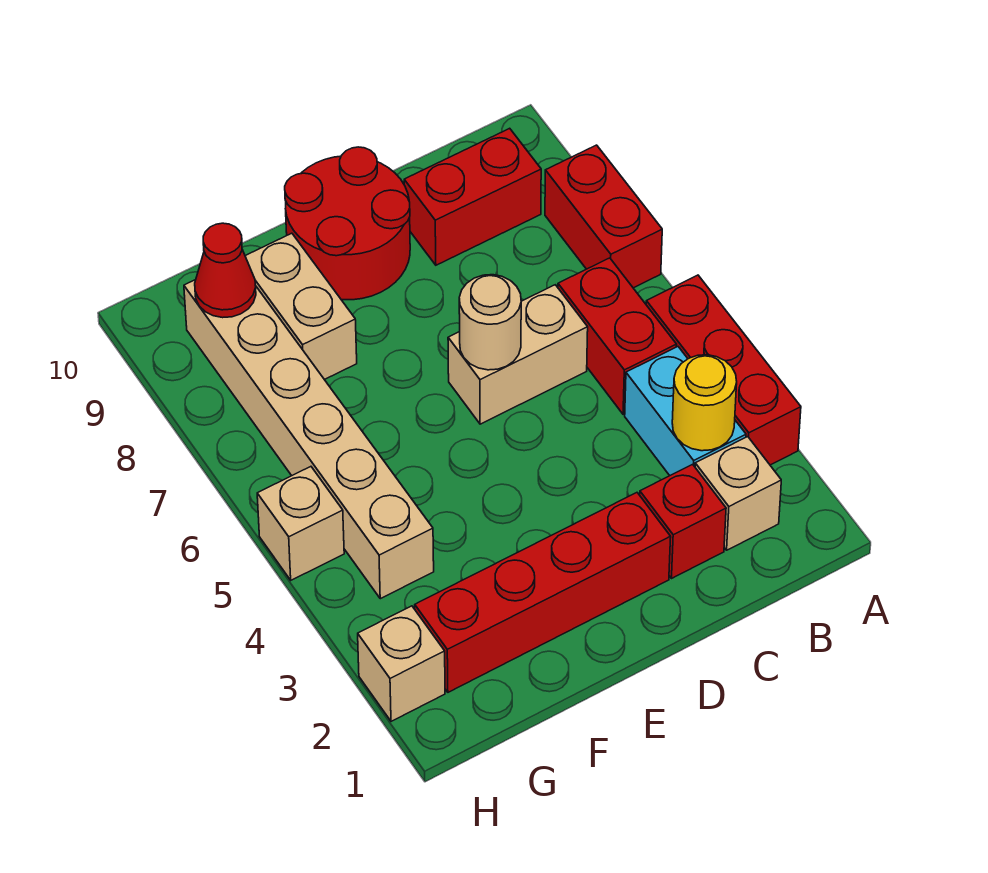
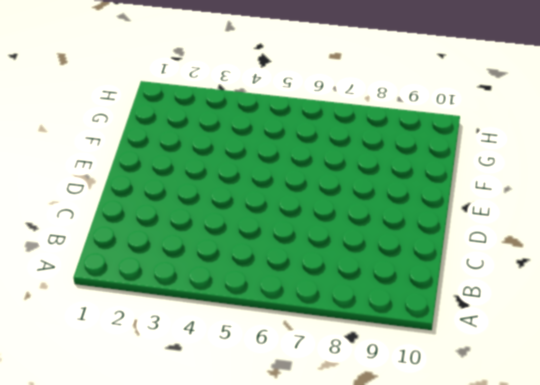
none -> red 1x3 brick [646,275,801,465]
none -> red 1x2 brick [545,145,662,288]
none -> tan 1x1 brick [695,437,781,550]

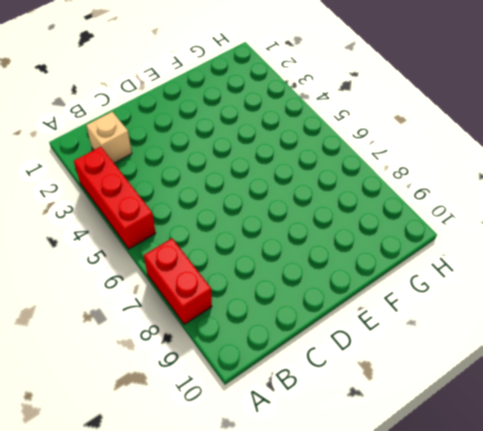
none -> cyan 1x2 brick [625,347,746,476]
none -> red 1x2 brick [558,258,677,414]
none -> red 1x2 brick [404,128,541,265]

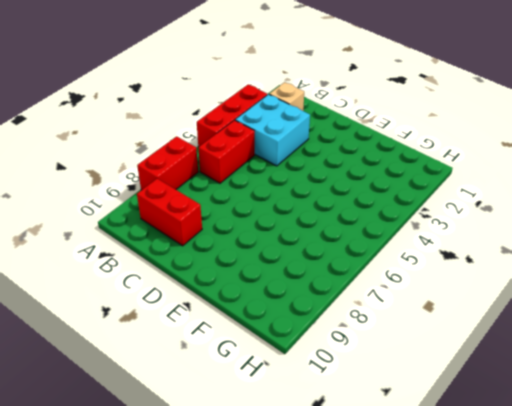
cyan 2x2 brick [235,94,310,166] -> cyan 1x2 brick [625,347,746,476]
none -> red 1x1 brick [640,464,726,578]
none -> tan 1x2 brick [448,285,588,424]
none -> red 1x4 brick [415,493,671,692]

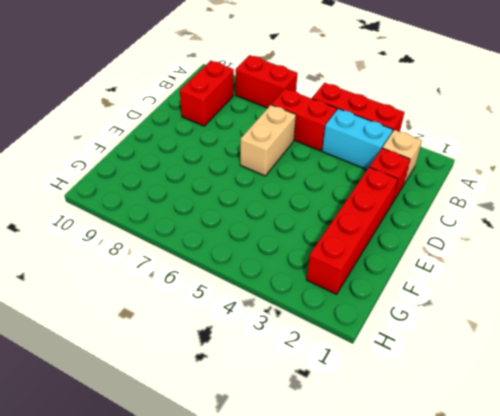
none -> red 2x2 round brick [285,147,410,300]
none -> tan 1x2 brick [245,233,357,380]
none -> tan 1x6 brick [184,280,434,599]

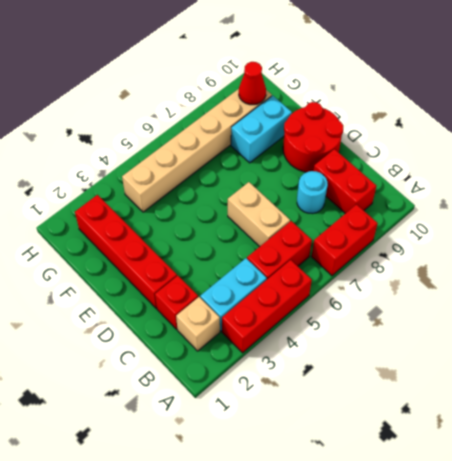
cyan 1x1 round brick [297,171,328,214] -> none
cyan 1x2 brick [231,95,292,163] -> tan 1x2 brick [245,233,357,380]
none -> tan 1x1 brick [358,606,445,721]
none -> tan 1x1 brick [257,467,344,580]
none -> yellow 1x1 round brick [672,355,737,451]

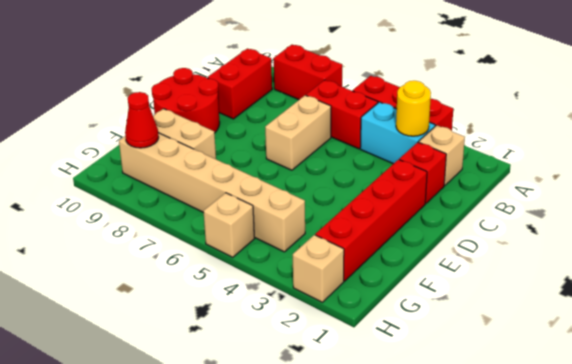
none -> tan 1x1 round brick [459,275,521,370]

